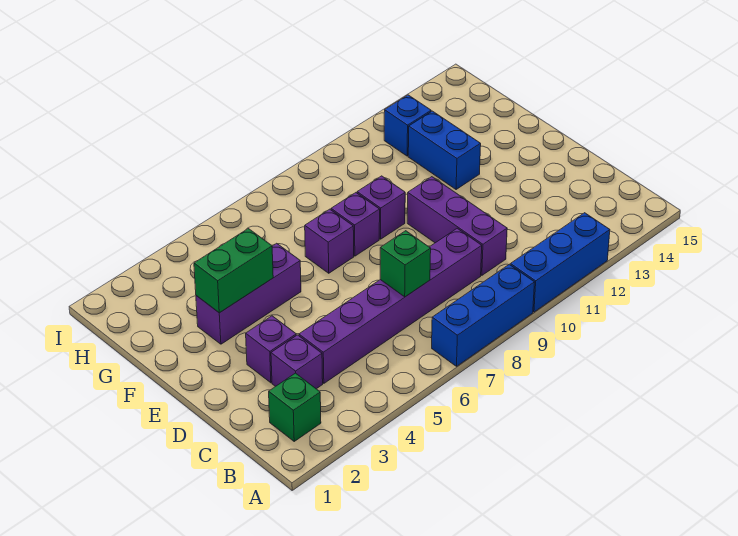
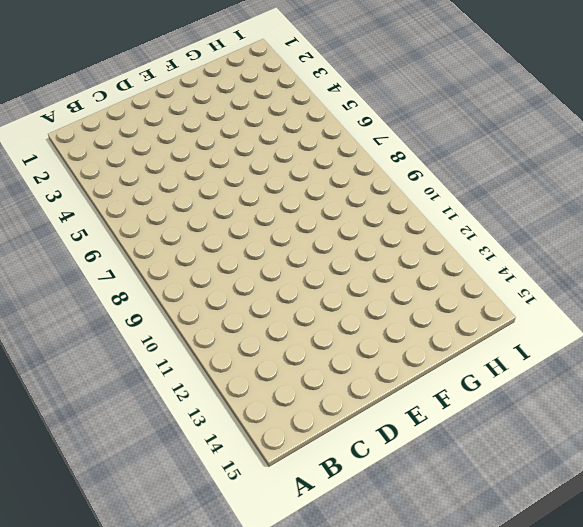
none -> blue 1x3 brick [432,264,535,366]
none -> blue 1x3 brick [510,213,610,312]
none -> green 1x1 brick [269,373,321,441]

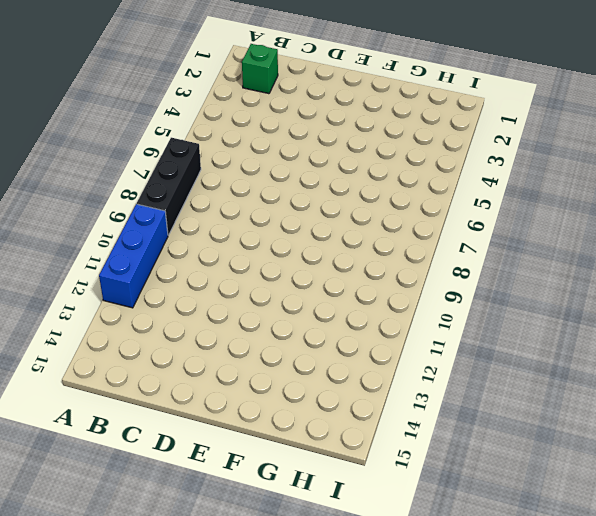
black 1x3 brick [137,138,201,235] -> blue 1x3 brick [432,264,535,366]
none -> purple 1x1 brick [271,335,323,389]
none -> purple 1x6 brick [299,228,482,383]
none -> purple 1x3 brick [407,177,507,275]

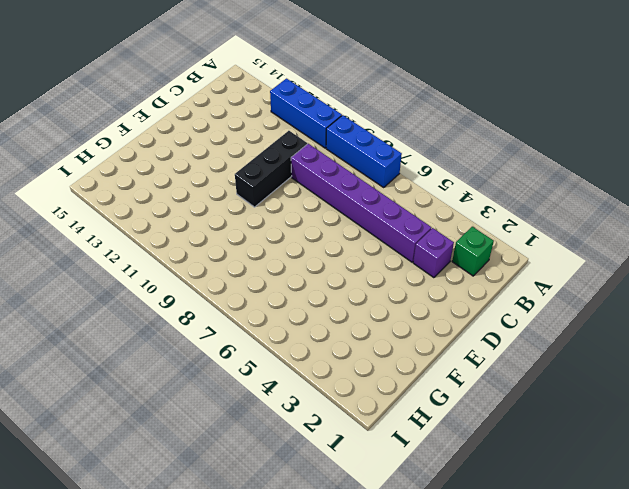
black 1x3 brick [235,131,307,207] -> purple 1x3 brick [407,177,507,275]
none -> purple 1x1 brick [246,316,296,383]
none -> purple 1x3 brick [196,243,301,344]
none -> purple 1x1 brick [305,209,354,273]

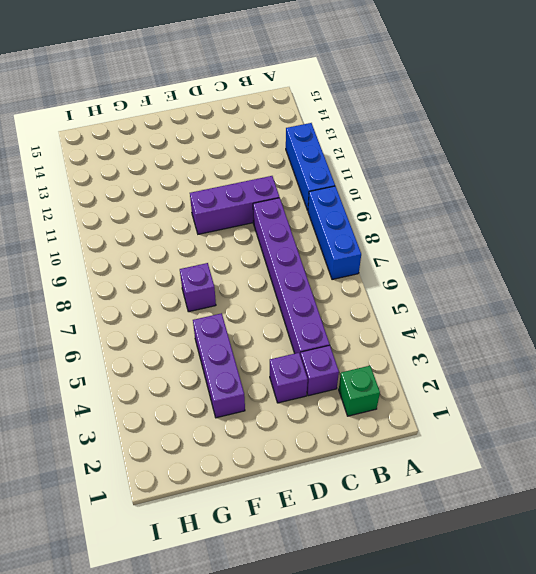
none -> purple 1x1 brick [331,193,380,256]
none -> purple 1x1 brick [357,176,405,239]
none -> blue 1x2 brick [408,111,481,190]

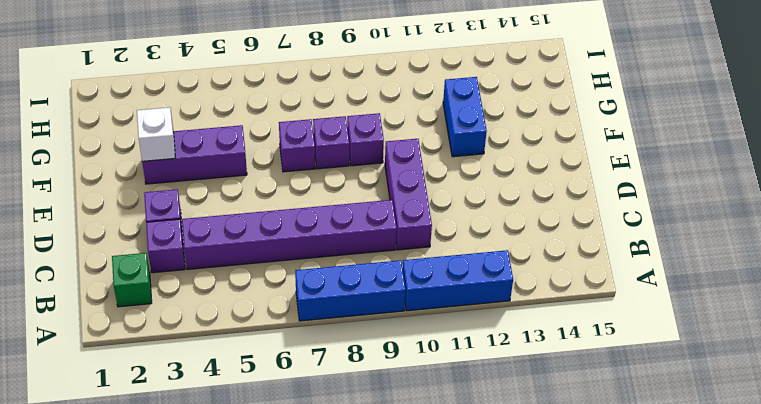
white 1x1 brick [137,107,175,162] -> green 1x2 brick [194,229,273,313]
none -> blue 1x1 brick [384,95,431,156]
none -> green 1x1 brick [380,231,431,297]

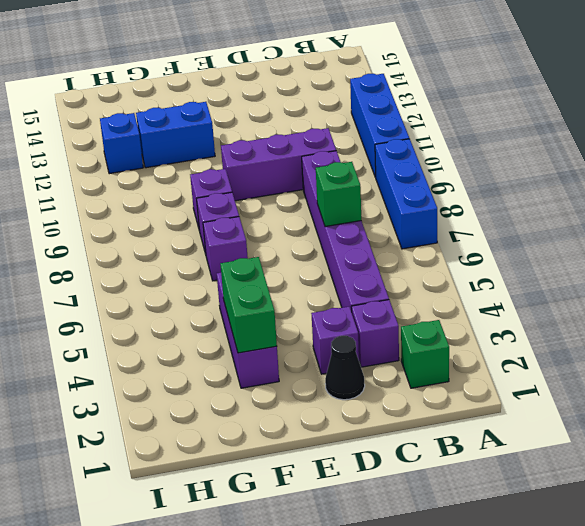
black 1x1 cone [325,336,365,400] -> none

